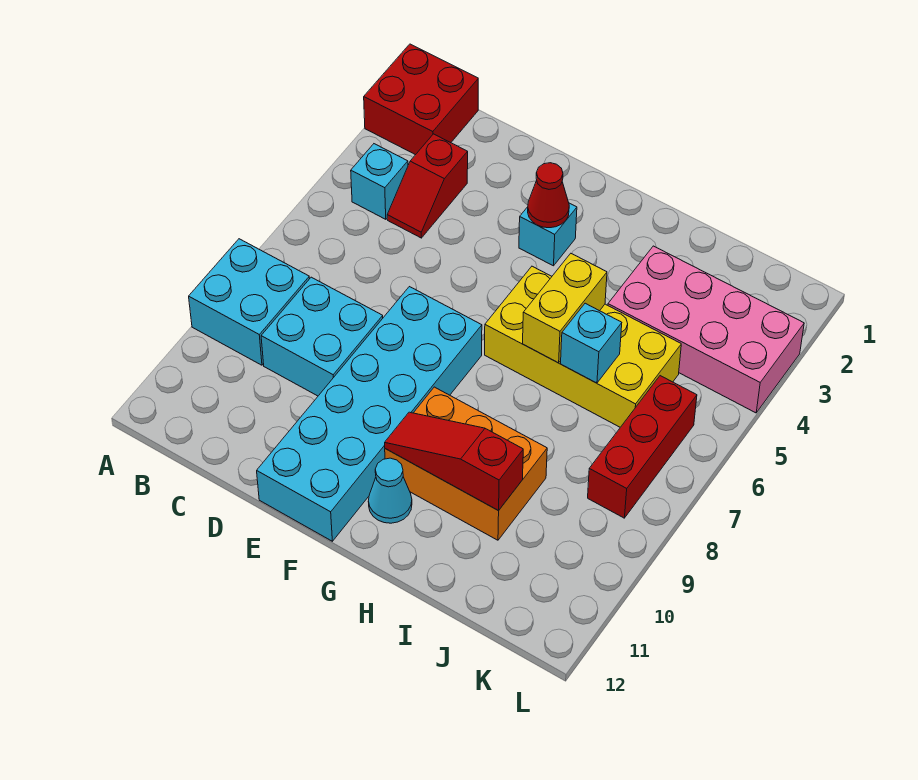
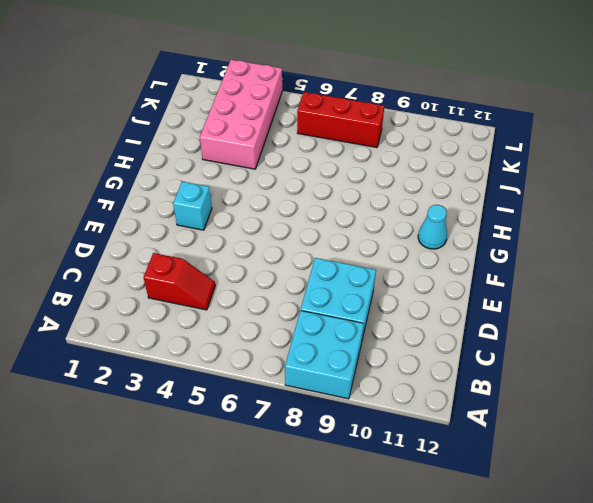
none -> red 2x2 brick [364,44,478,155]
none -> cyan 1x1 brick [351,144,408,219]
none -> cyan 2x6 brick [257,287,482,541]

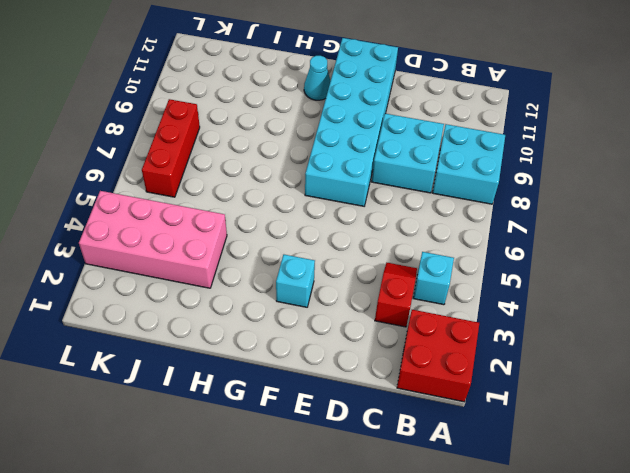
none -> yellow 2x4 brick [485,266,681,427]
none -> orange 2x3 brick [385,387,547,540]
none -> red 1x1 cone [528,163,569,228]

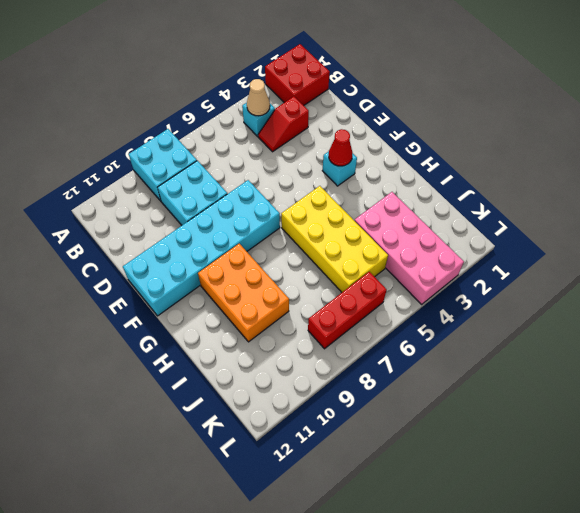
tan 1x1 cone [247,79,270,116] -> none
none -> cyan 1x1 cone [368,458,412,523]
none -> red 1x3 slope [385,412,523,511]
none -> yellow 1x2 brick [523,254,607,363]

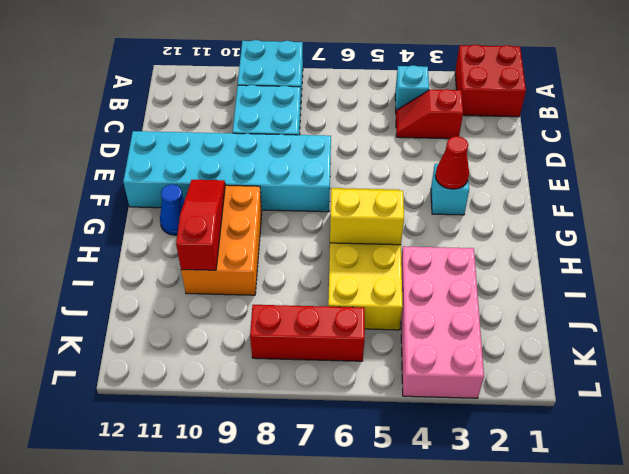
blue 1x1 cone [160,184,185,235] -> cyan 1x1 cone [368,458,412,523]
none -> cyan 1x1 brick [561,303,622,383]

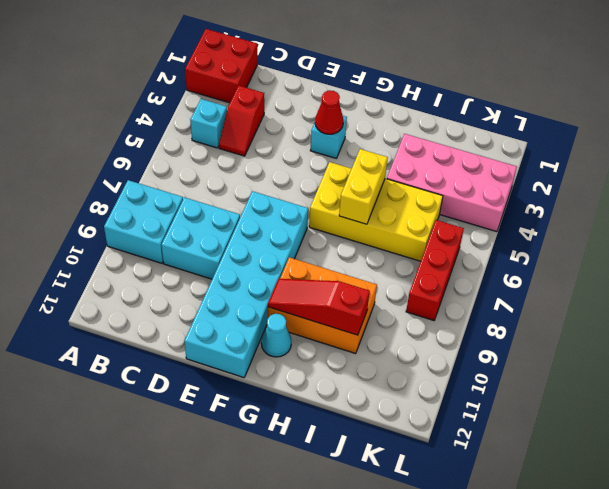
none -> cyan 1x1 brick [561,303,622,383]

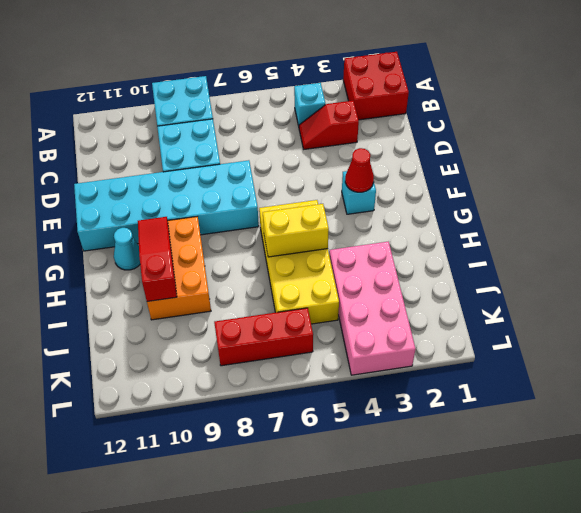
none -> cyan 1x1 brick [561,303,622,383]

